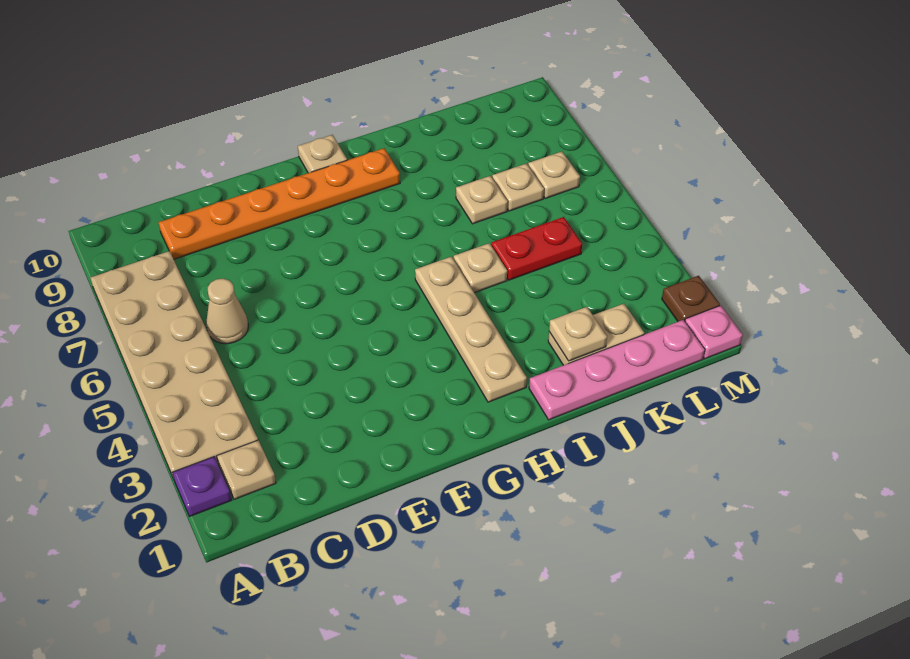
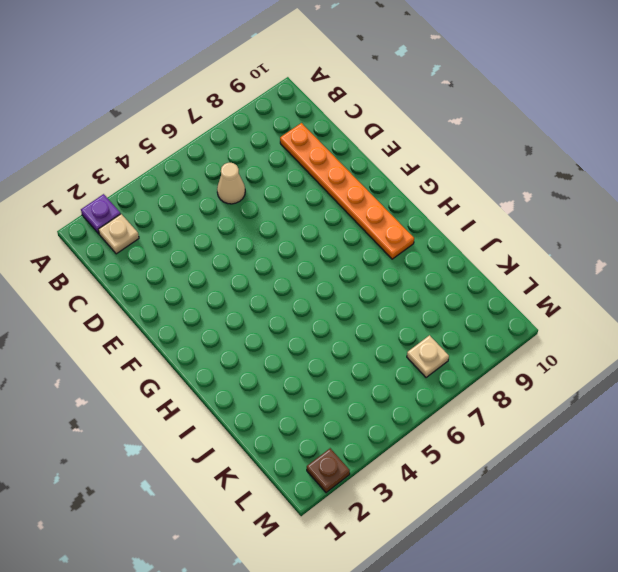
none -> tan 2x6 plate [91,251,258,479]
none -> tan 1x1 plate [298,135,347,173]
none -> tan 1x4 plate [415,257,527,402]

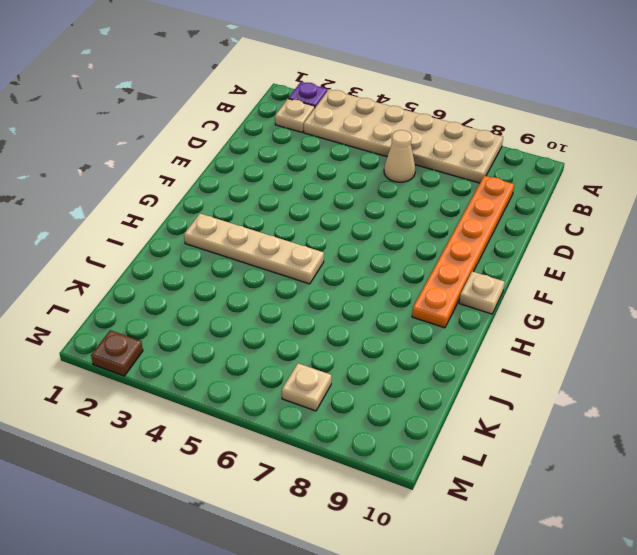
none -> pink 1x4 plate [529,320,705,420]
none -> tan 1x1 plate [454,243,507,293]
none -> tan 1x2 plate [548,304,644,365]

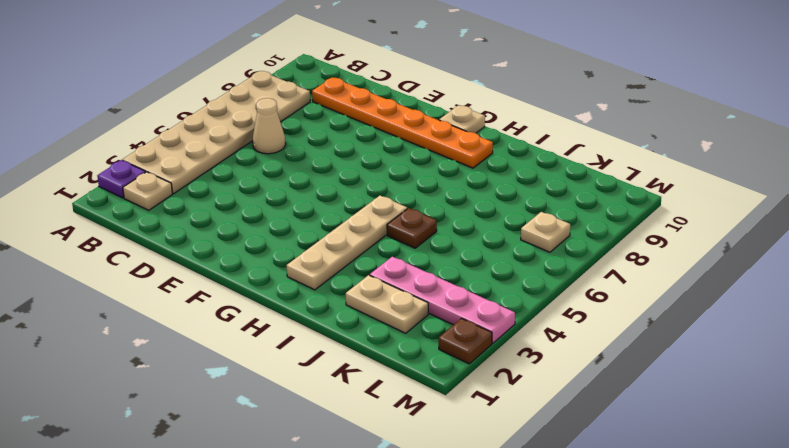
brown 1x1 plate [387,208,437,248] -> tan 1x1 plate [454,243,507,293]
pink 1x4 plate [370,257,515,343] -> pink 1x4 plate moved to [529,320,705,420]
none -> red 1x2 plate [491,217,582,280]
none -> tan 1x1 plate [456,176,508,224]
none -> tan 1x1 plate [492,164,544,211]

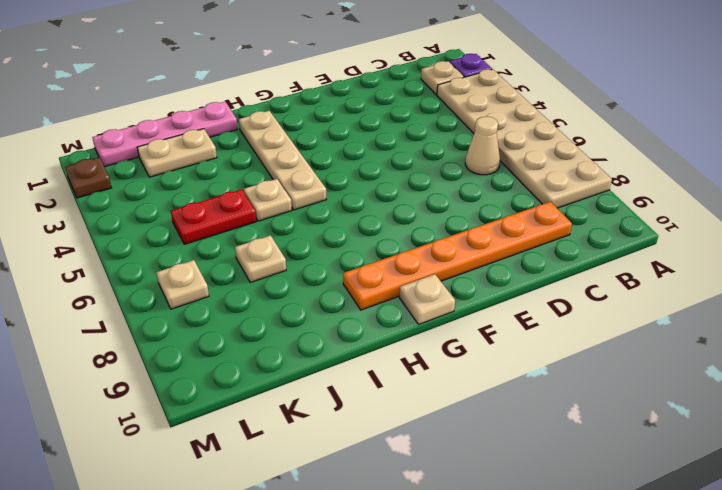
none -> tan 1x1 plate [492,164,544,211]
none -> pink 1x1 plate [685,305,743,359]
none -> tan 1x1 plate [549,307,607,361]

